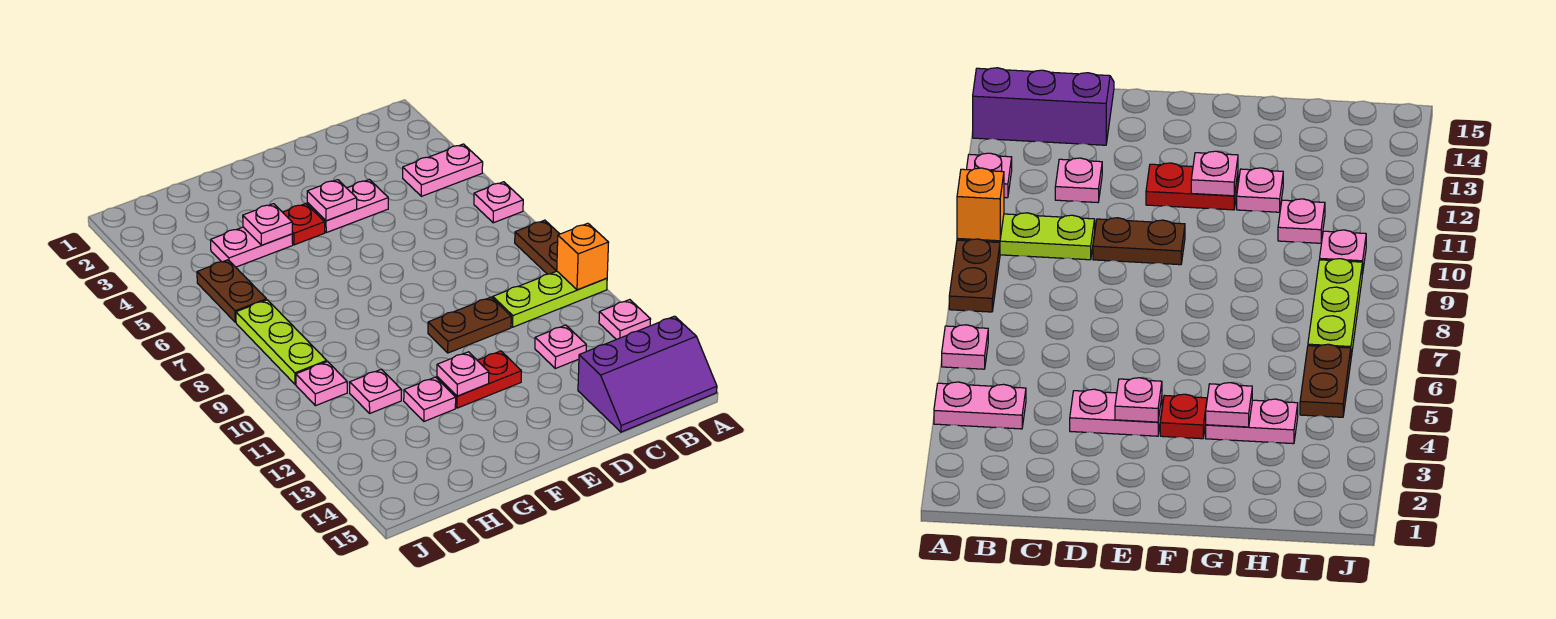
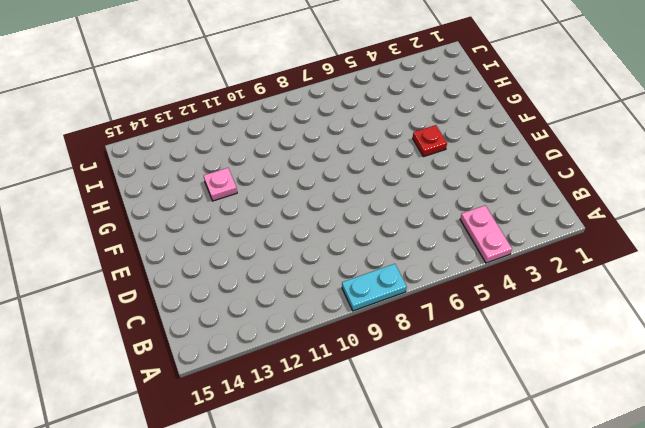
cyan 1x2 plate [342,264,407,311] -> brown 1x2 plate [515,220,559,274]
none -> pink 1x1 plate [474,182,523,223]
none -> lime 1x3 plate [493,271,607,327]
none -> pink 1x1 plate [599,300,651,340]

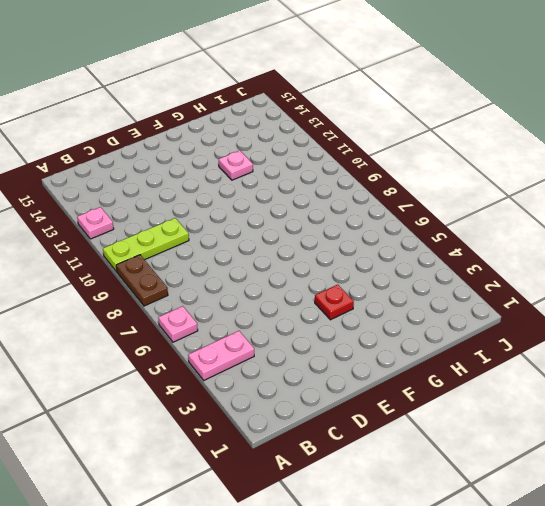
none -> purple 2x3 slope [578,316,717,432]
none -> pink 1x1 plate [535,325,586,368]
none -> pink 1x2 plate [307,180,388,233]

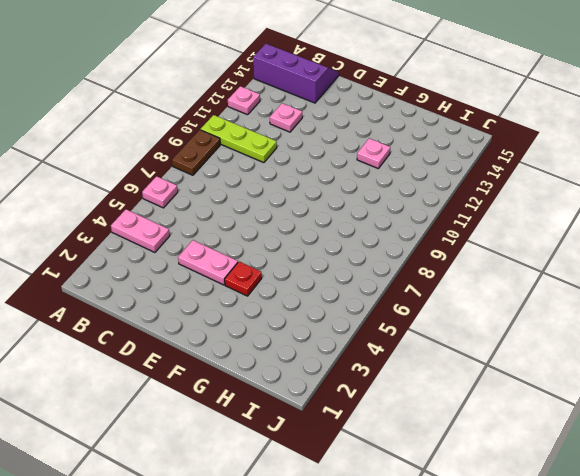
none -> brown 1x2 plate [428,297,511,353]
none -> red 1x2 plate [437,351,521,408]
none -> pink 1x2 plate [211,227,293,267]

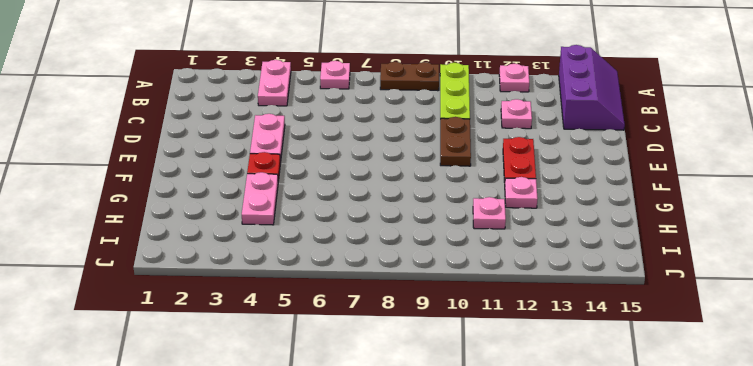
none -> brown 1x2 plate [197,260,266,322]
none -> lime 1x3 plate [236,300,327,384]
none -> pink 1x1 plate [296,361,347,406]

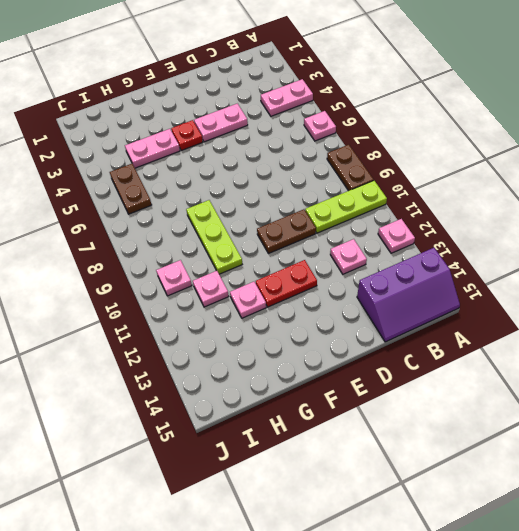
lime 1x3 plate [186,200,242,274] -> lime 1x3 plate moved to [236,300,327,384]
none -> orange 1x1 brick [557,223,609,290]
none -> pink 1x1 plate [307,180,357,221]
none -> pink 1x1 plate [437,352,489,396]

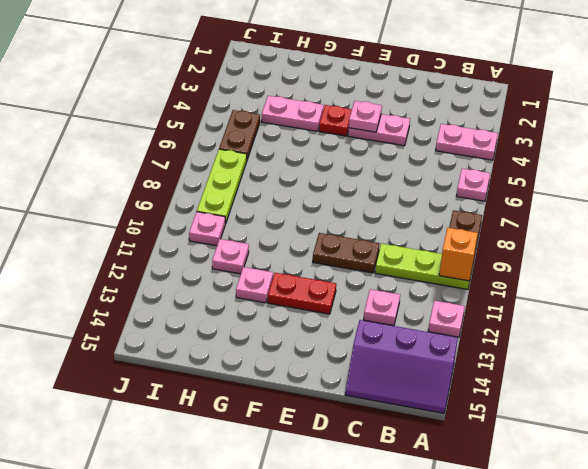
none -> pink 1x1 plate [437,352,489,396]
none -> pink 1x1 plate [243,204,292,245]

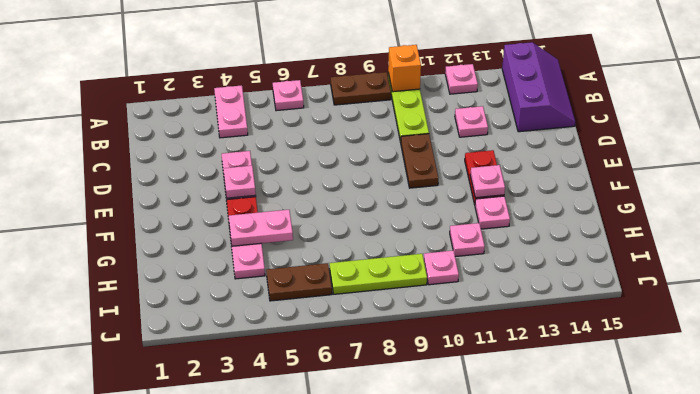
pink 1x2 plate [228,210,293,246] -> pink 1x1 plate [243,204,292,245]

